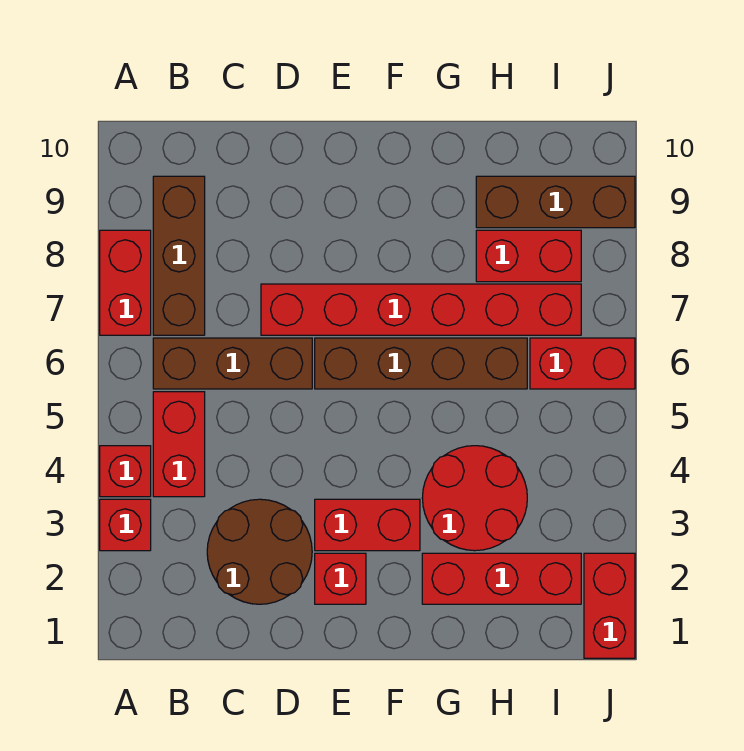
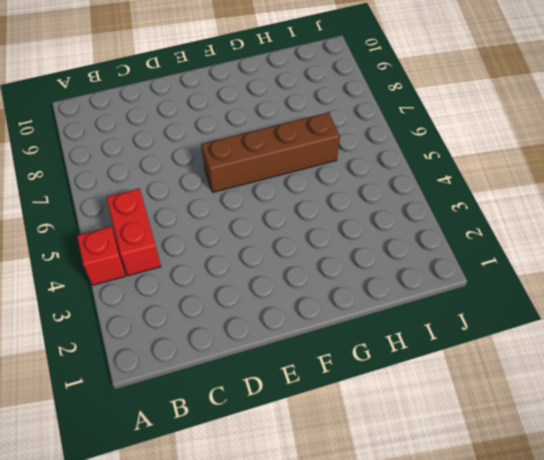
none -> red 1x1 brick [100,499,151,551]
none -> red 1x2 brick [100,230,151,335]
none -> brown 1x3 brick [153,338,312,389]

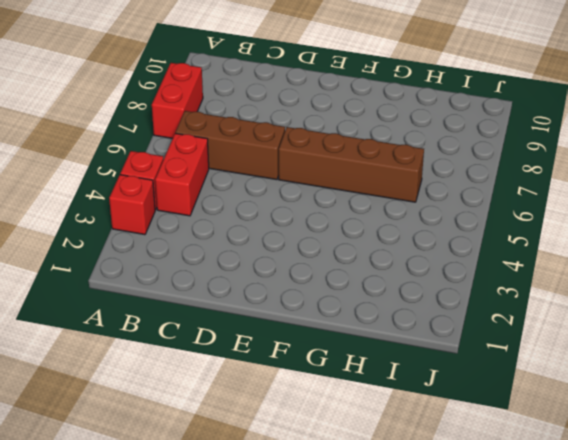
none -> brown 1x3 brick [153,176,205,335]
none -> brown 2x2 round brick [207,499,312,604]
none -> red 1x6 brick [261,284,581,335]

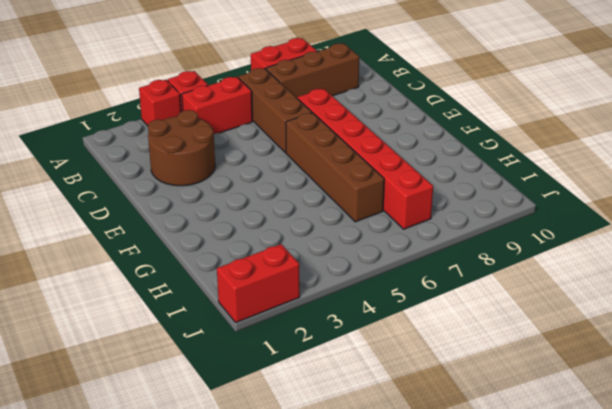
none -> red 1x1 brick [315,553,366,604]
none -> red 1x2 brick [315,499,420,551]
none -> red 1x3 brick [422,553,581,604]

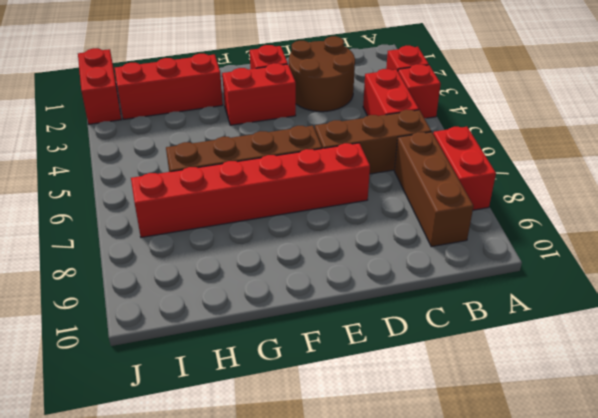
none -> red 2x2 round brick [422,446,527,551]
none -> red 1x2 brick [476,230,581,282]
none -> brown 1x3 brick [476,176,635,228]

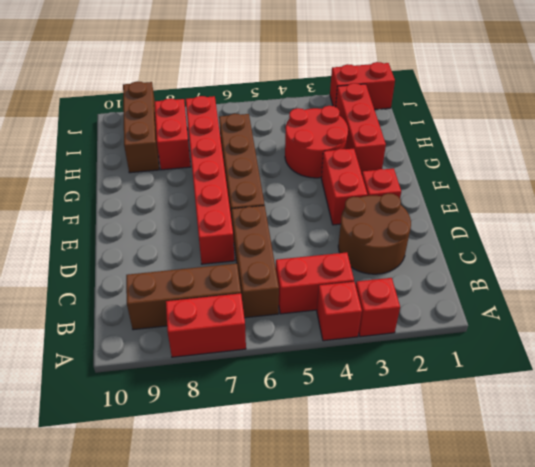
none -> red 1x2 brick [530,338,635,389]

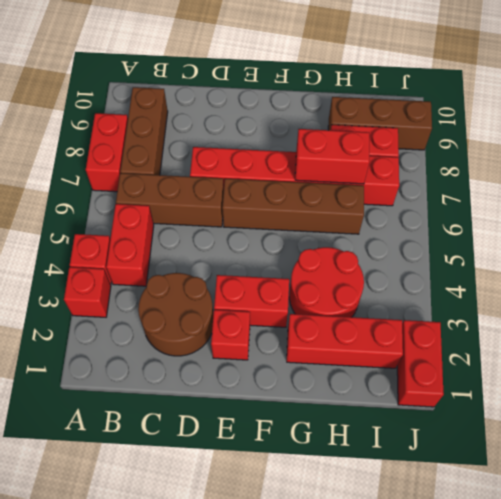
red 1x2 brick [295,129,369,184] -> red 1x2 brick moved to [530,338,635,389]

